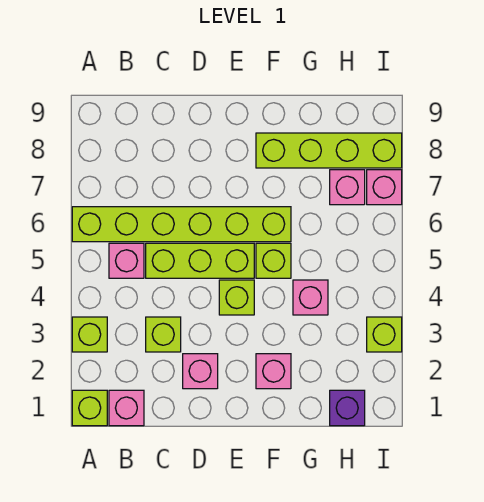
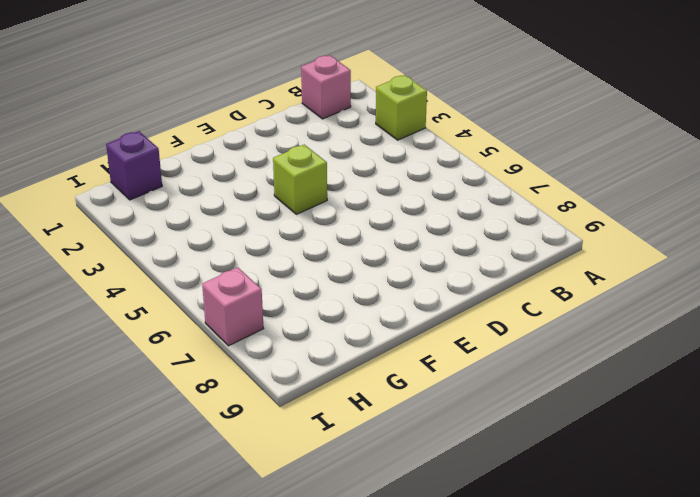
none -> lime 1x1 brick [72,390,107,426]
none -> lime 1x6 brick [72,207,291,242]
none -> pink 1x1 brick [109,243,144,278]

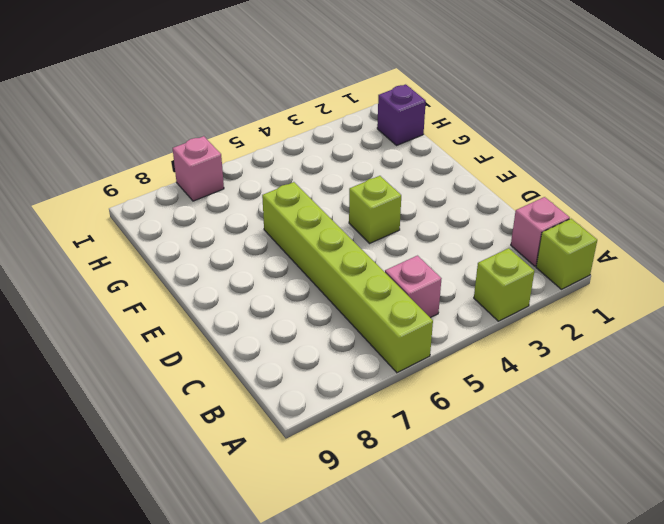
none -> lime 1x1 brick [146,317,181,352]
none -> lime 1x3 brick [146,243,254,278]
none -> pink 1x1 brick [183,354,218,389]

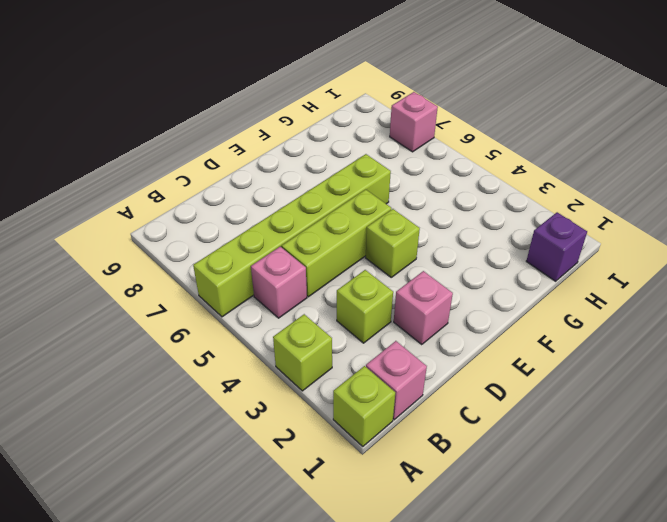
none -> pink 1x1 brick [256,354,291,389]
none -> lime 1x1 brick [256,243,291,278]
none -> lime 1x4 brick [256,133,402,168]

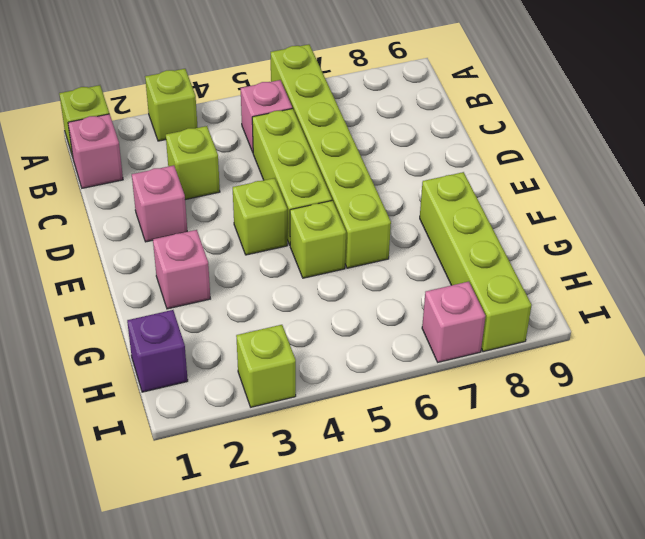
none -> pink 1x1 brick [293,280,328,315]
none -> pink 1x1 brick [330,170,365,205]

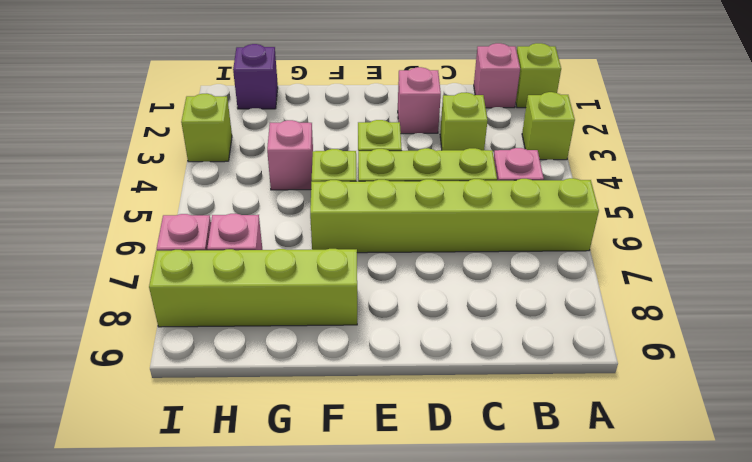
none -> pink 1x1 brick [256,354,291,389]

